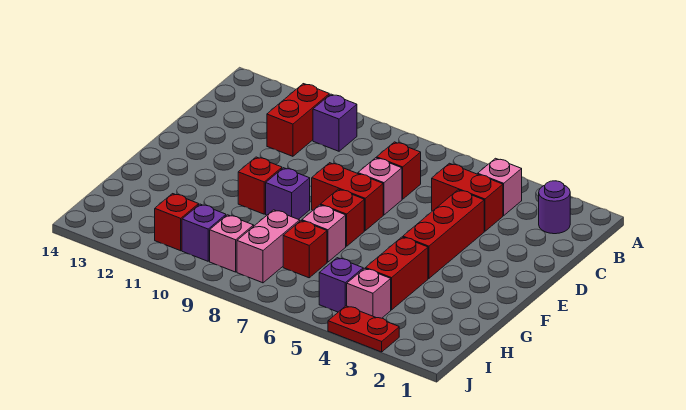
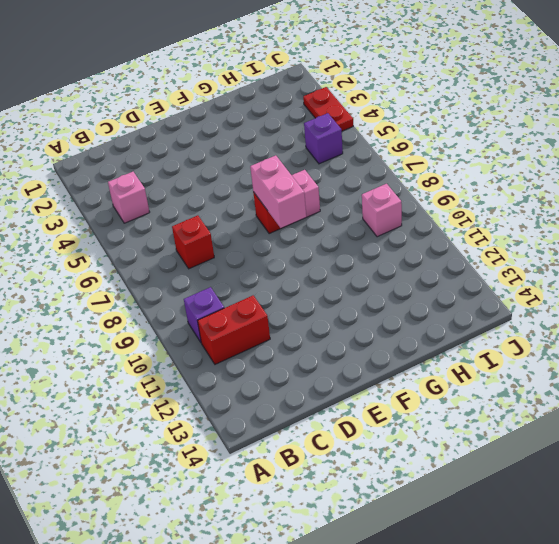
pink 1x2 brick [250,155,306,228] -> pink 1x2 brick turned to [237,210,300,283]
none -> purple 1x1 round brick [539,181,570,234]
none -> red 1x2 brick [432,163,503,231]
none -> red 1x3 brick [403,190,484,278]

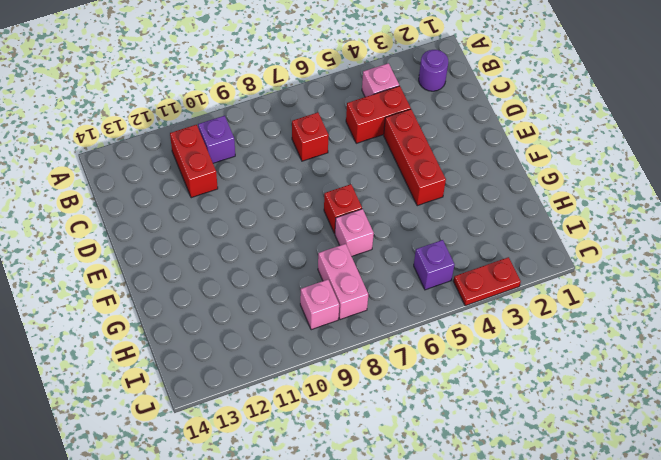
none -> pink 1x1 brick [358,158,402,215]
none -> red 1x2 brick [312,163,383,230]
none -> purple 1x1 brick [266,168,310,219]

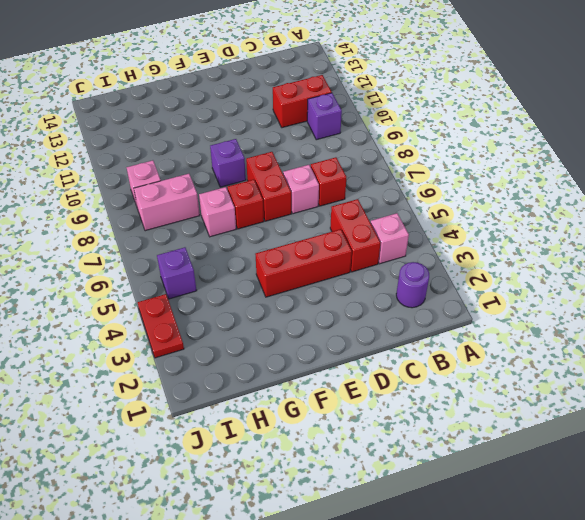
none -> red 1x1 brick [238,157,282,214]
none -> red 1x2 brick [365,237,428,310]
none -> red 1x1 brick [283,221,327,278]

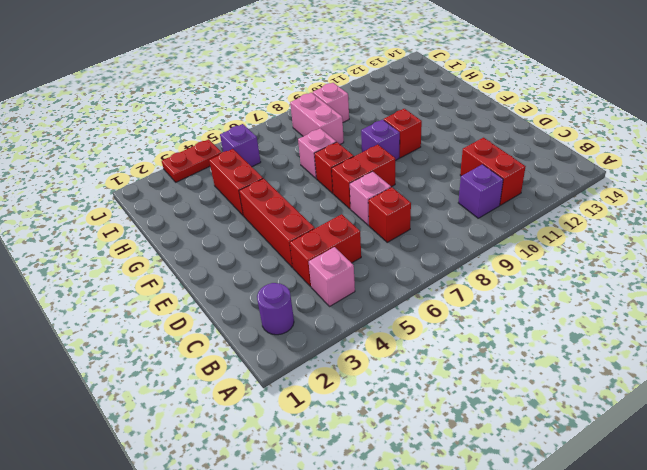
none -> red 1x1 brick [283,221,327,278]
none -> pink 1x1 brick [347,268,391,318]
none -> purple 1x1 brick [182,204,226,261]

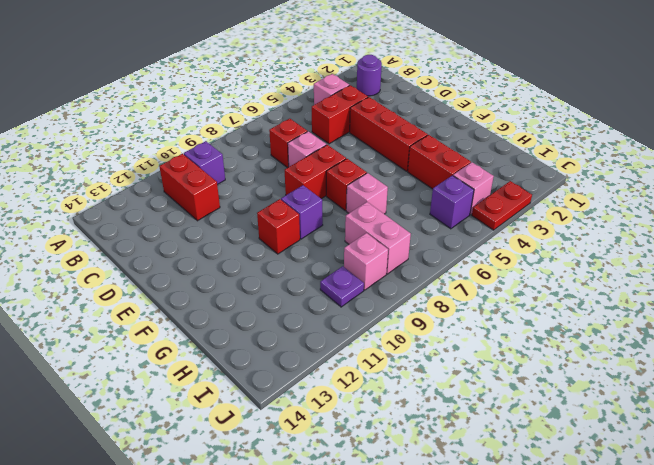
purple 1x1 plate [320,266,364,307] -> purple 1x1 brick [182,204,226,261]
none -> red 1x1 brick [283,221,327,278]
none -> red 1x1 brick [155,194,199,251]

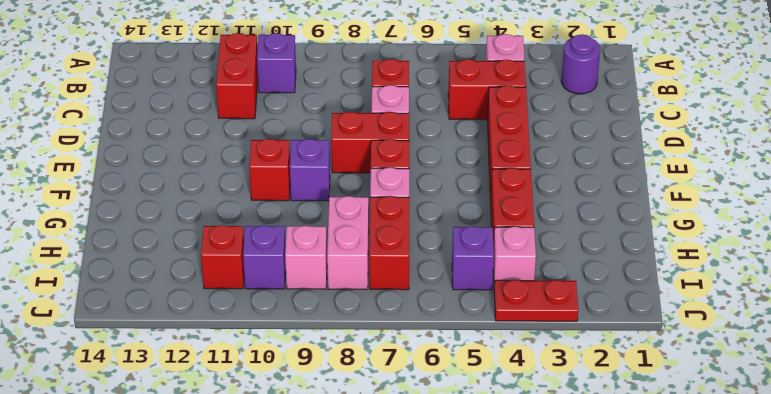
red 1x2 brick [369,196,409,290] -> red 1x1 brick [283,221,327,278]

